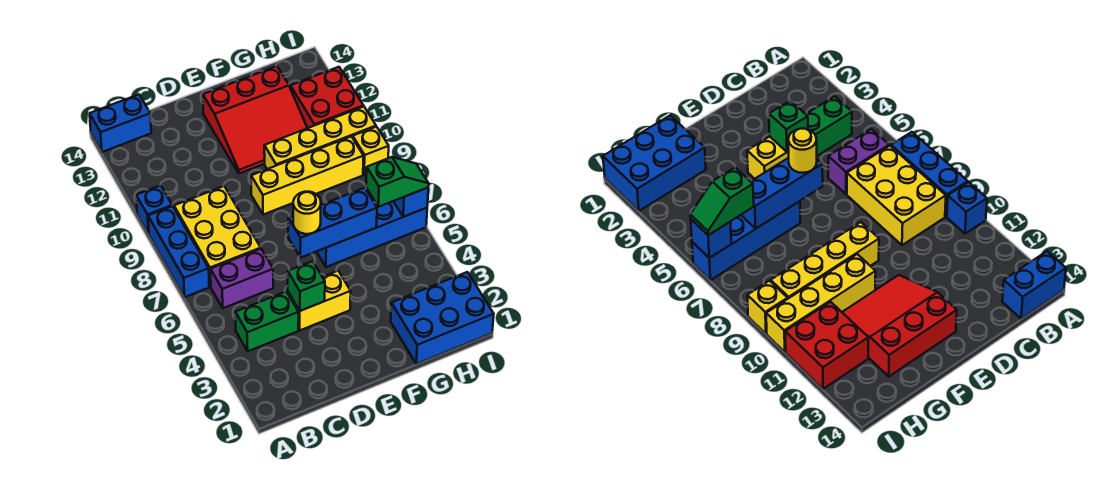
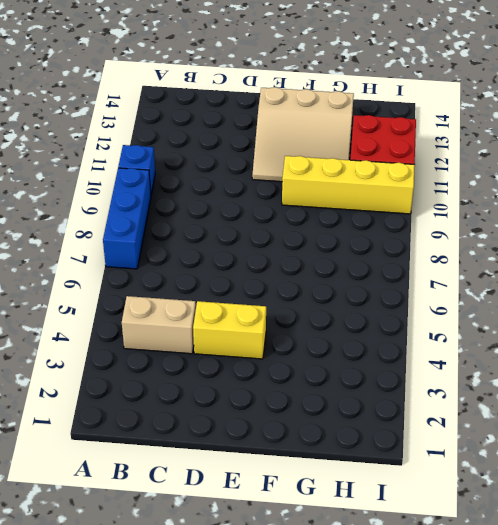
tan 1x2 brick [122,296,196,354] -> green 1x2 brick [235,292,299,351]
tan 3x3 slope [252,87,354,182] -> red 3x3 slope [203,66,307,173]
none -> blue 1x2 brick [90,94,151,152]
none -> purple 1x2 brick [211,249,273,308]
none -> yellow 2x3 brick [174,186,261,287]

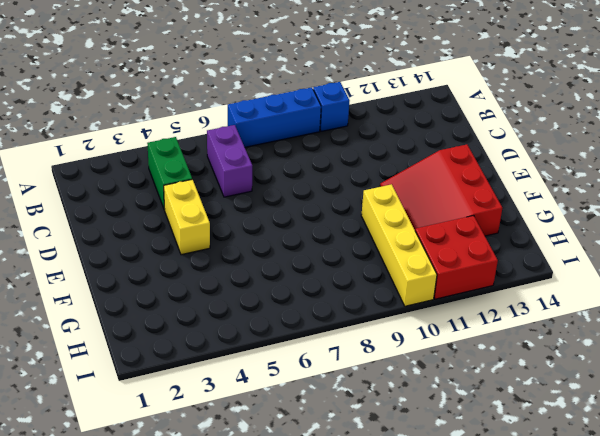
none -> blue 1x2 brick [90,94,151,152]
none -> yellow 2x3 brick [174,186,261,287]
none -> yellow 1x4 brick [251,136,364,215]

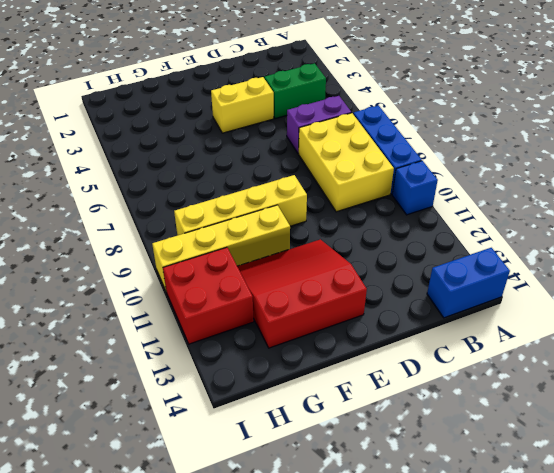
none -> blue 1x4 brick [317,201,427,267]
none -> blue 2x3 brick [391,272,494,364]
none -> yellow 1x1 brick [353,127,389,175]

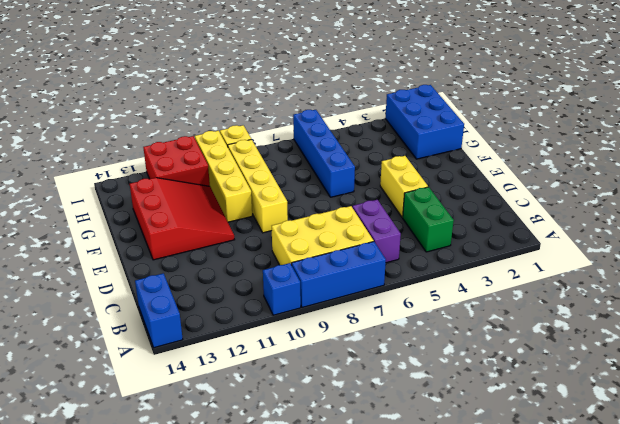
none -> green 1x1 brick [288,261,325,311]
none -> blue 1x3 brick [288,188,377,258]
none -> blue 1x1 brick [394,188,428,217]

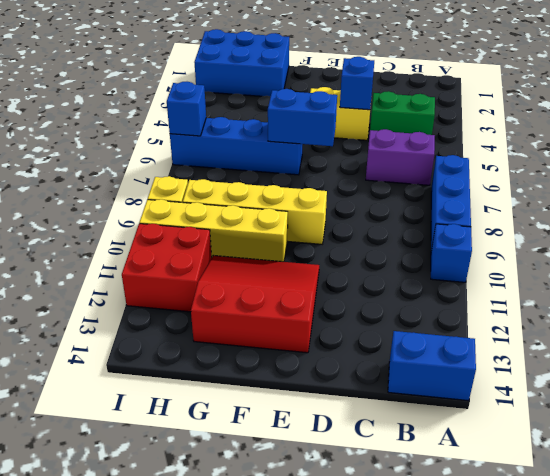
blue 1x1 brick [340,57,374,110] -> green 1x1 brick [288,261,325,311]
blue 1x2 brick [268,89,337,146] -> blue 1x3 brick [288,188,377,258]
none -> yellow 2x3 brick [174,186,261,287]
none -> yellow 1x1 round brick [293,192,321,234]
none -> green 1x2 slope [366,157,429,207]

